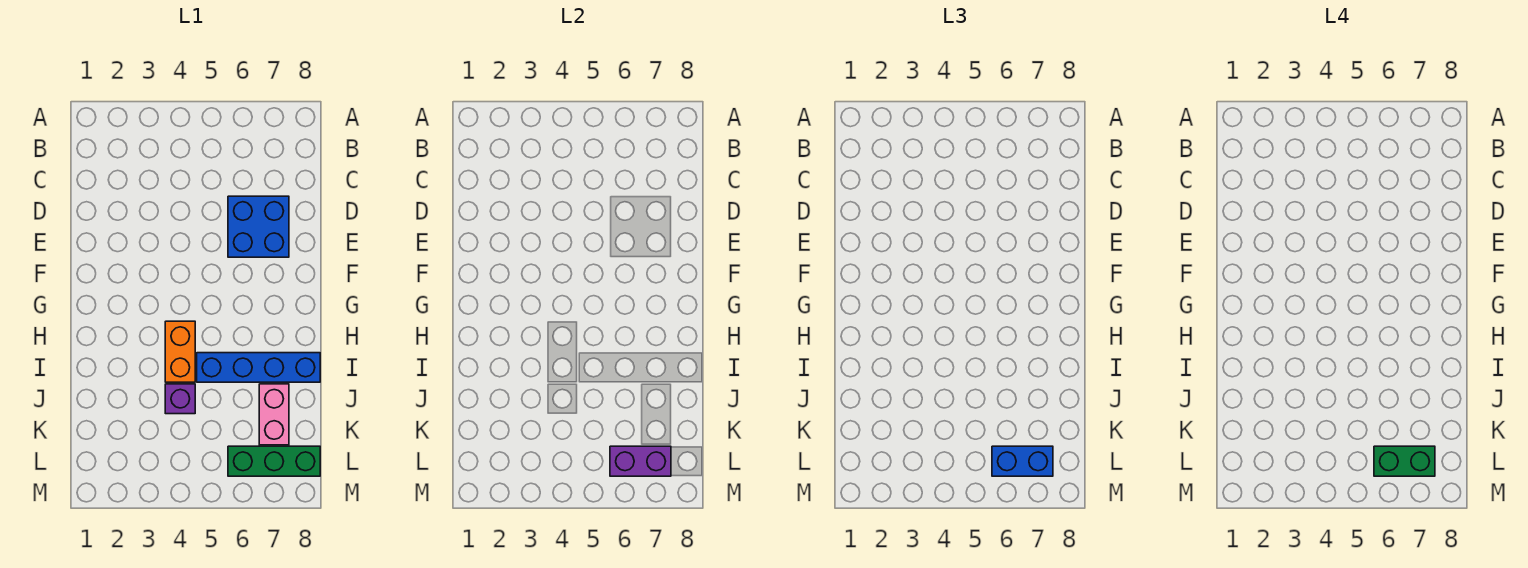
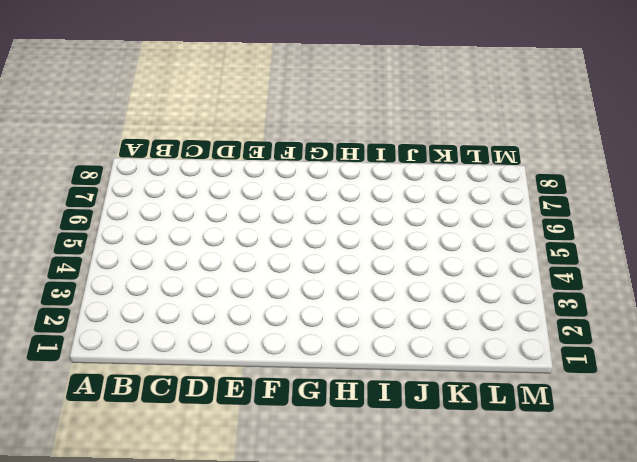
none -> blue 2x2 brick [228,196,289,257]
none -> orange 1x2 brick [165,321,195,382]

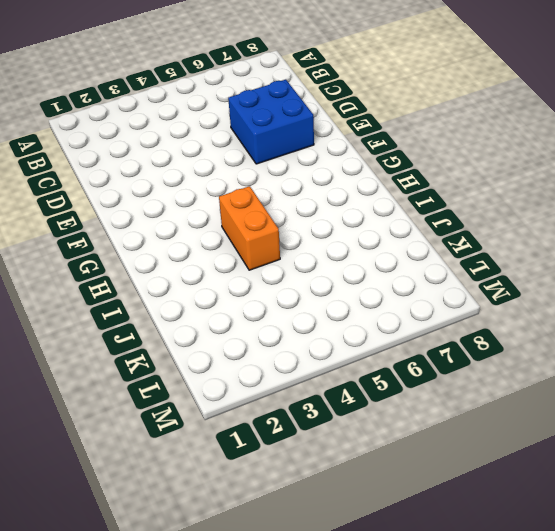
none -> blue 1x4 brick [197,353,320,382]
none -> purple 1x1 brick [165,384,195,414]

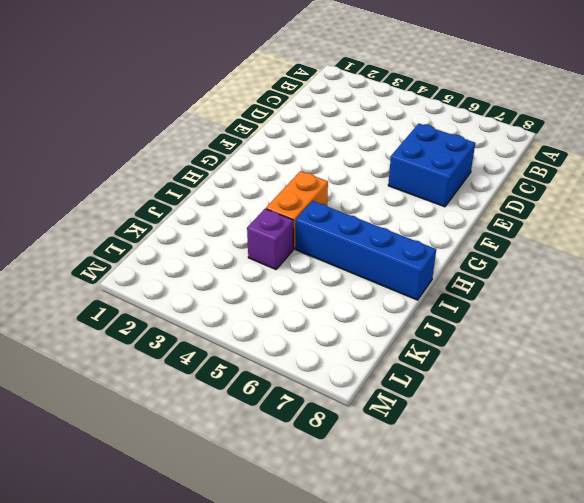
none -> pink 1x2 brick [259,384,289,445]
none -> green 1x3 brick [228,446,320,476]

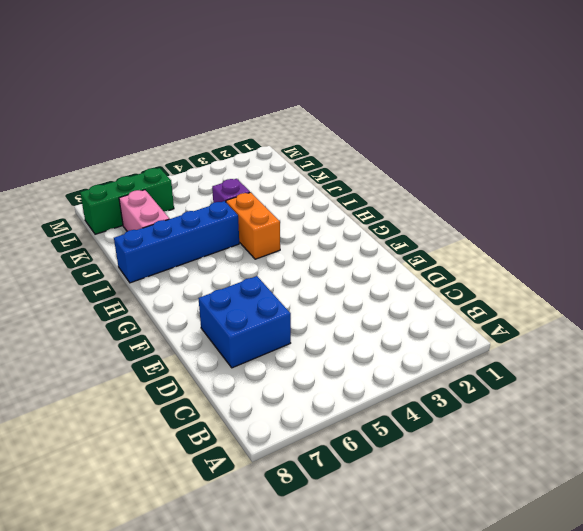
none -> purple 1x2 brick [610,446,671,476]
none -> blue 1x2 brick [992,446,1053,476]

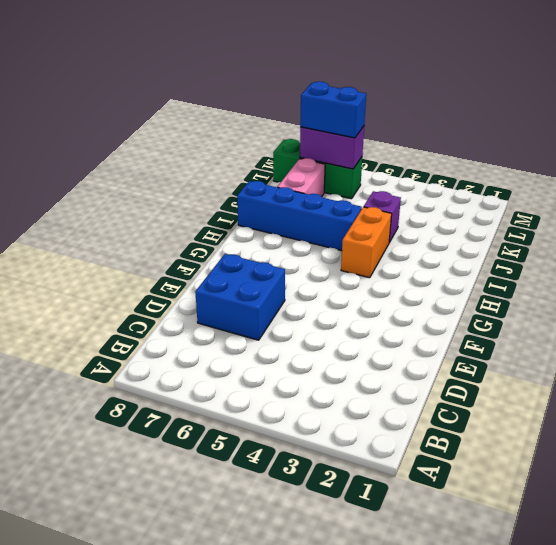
none -> green 1x2 brick [1374,446,1435,476]

